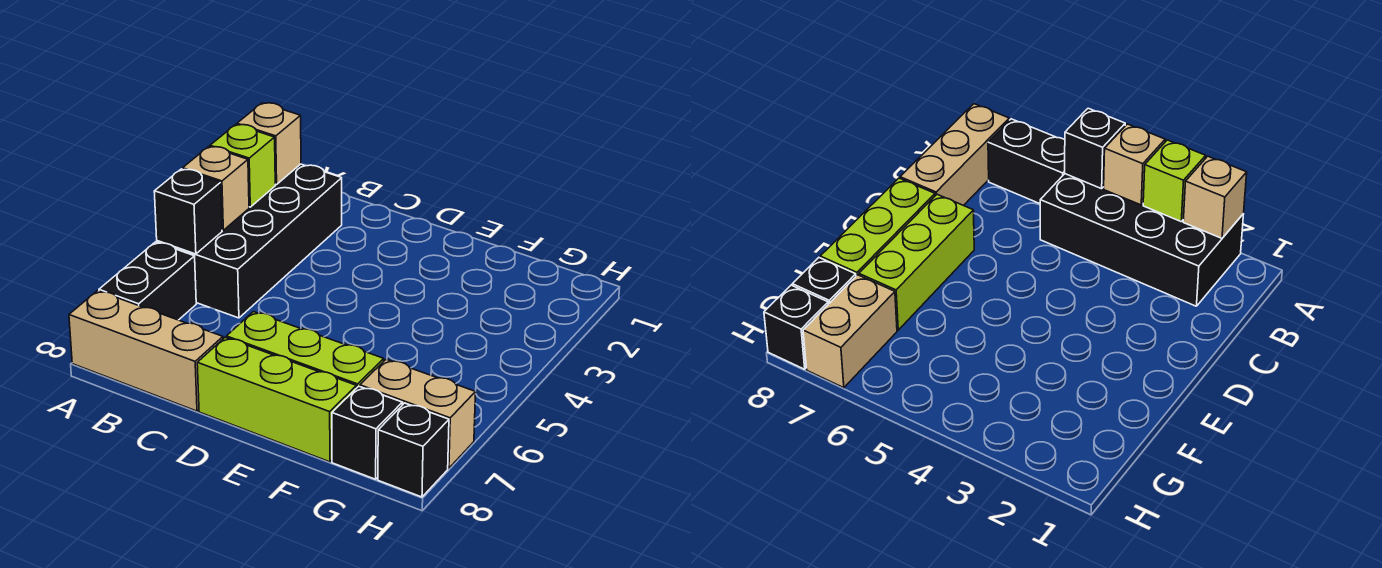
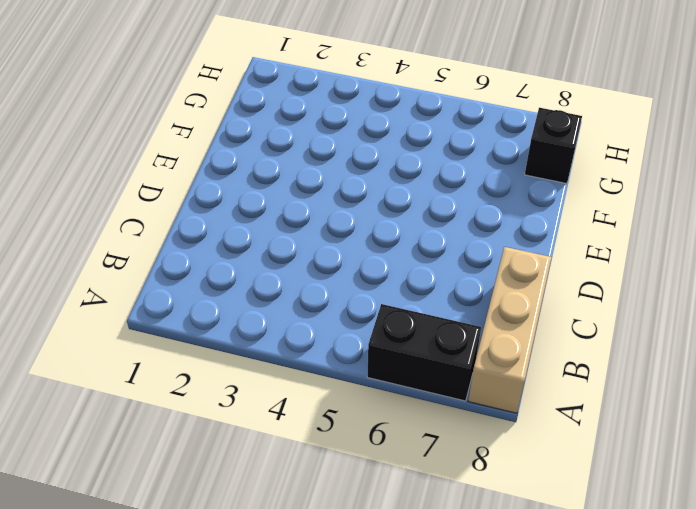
none -> black 2x4 brick [157,164,342,318]
none -> lime 1x3 brick [226,312,384,388]
none -> lime 1x3 brick [197,337,356,462]

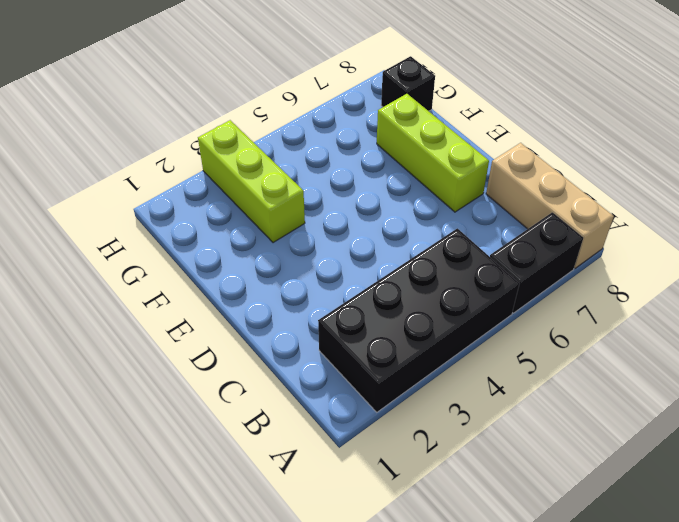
lime 1x3 brick [198,120,305,243] -> lime 1x3 brick moved to [197,337,356,462]
none -> tan 1x2 brick [360,359,476,468]
none -> black 1x1 brick [378,403,449,497]
none -> tan 1x1 brick [237,103,301,185]

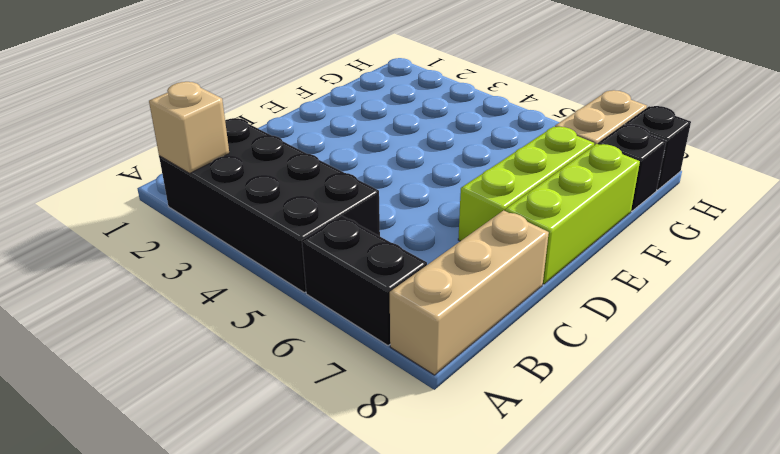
none -> lime 1x1 brick [210,125,275,207]
none -> tan 1x1 brick [183,147,249,230]
none -> black 1x1 brick [154,169,222,254]

